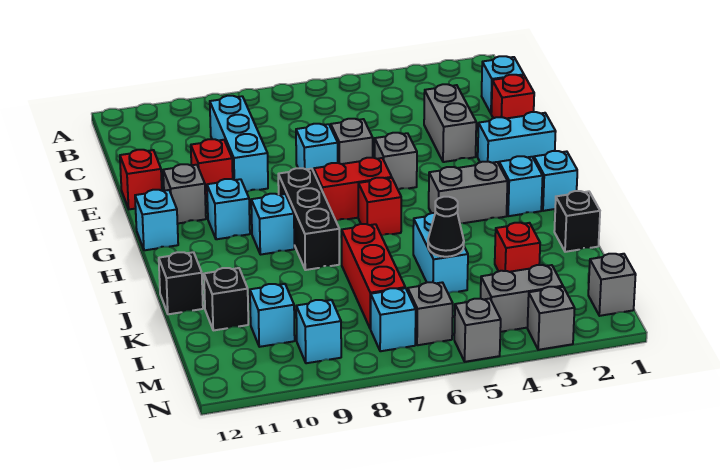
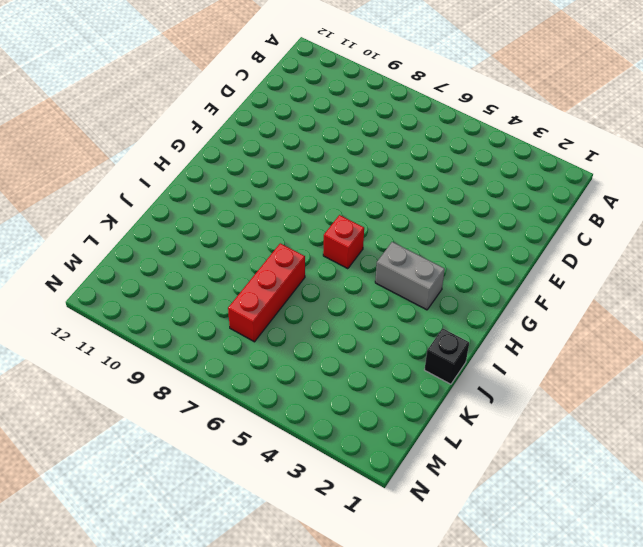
none -> cyan 1x1 brick [482,56,524,113]
none -> cyan 1x3 brick [210,96,268,192]
none -> red 1x1 brick [491,75,534,118]
none -> grey 1x2 brick [424,84,476,162]

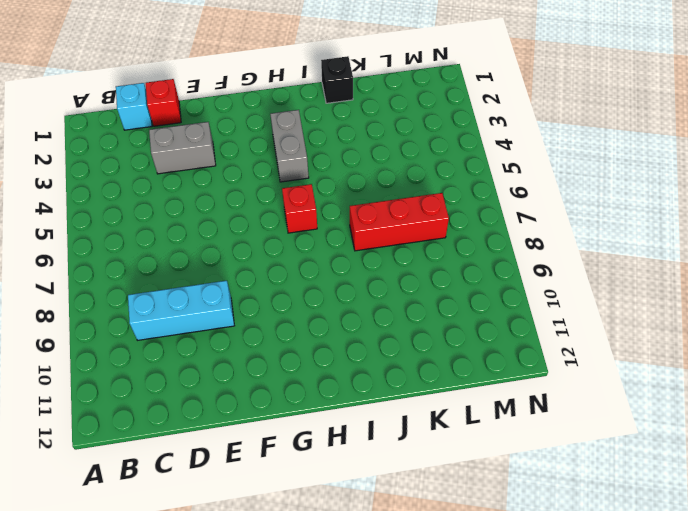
none -> grey 1x1 brick [331,119,373,164]
none -> cyan 1x1 brick [296,124,338,171]
none -> red 1x1 brick [191,139,233,198]
none -> red 1x1 brick [120,150,162,209]

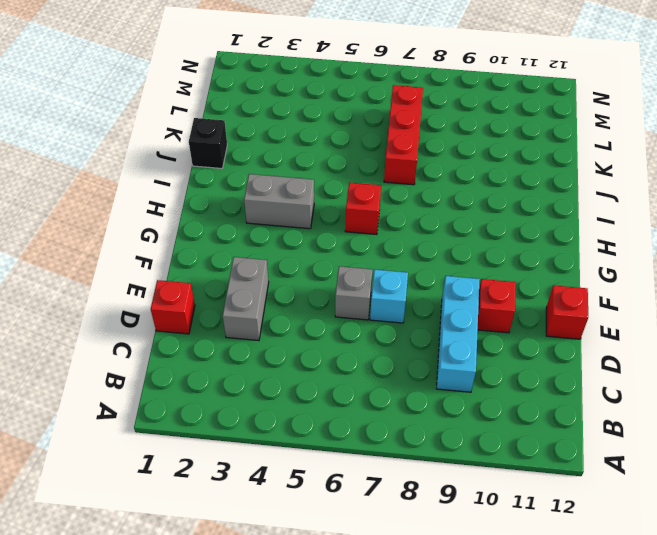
none -> cyan 1x1 brick [482,56,524,113]
none -> cyan 1x2 brick [478,112,556,164]
none -> grey 1x1 brick [375,133,417,189]
none -> grey 1x1 brick [163,164,206,224]

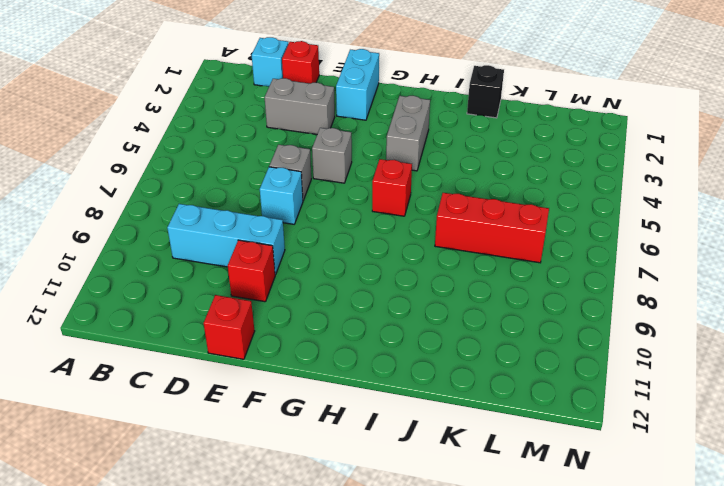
none -> grey 1x1 brick [163,164,206,224]
none -> red 1x2 brick [314,158,392,221]
none -> black 1x3 brick [278,168,339,270]
none -> cyan 1x1 brick [207,179,250,239]

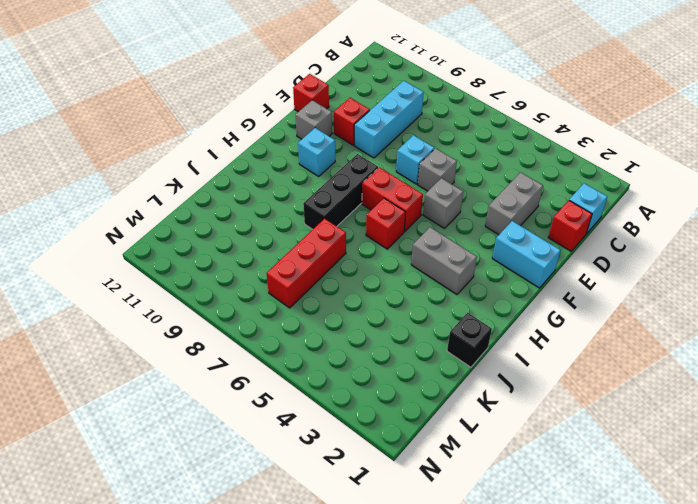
none -> cyan 1x1 brick [135,190,178,250]
none -> cyan 1x1 brick [534,151,577,211]
none -> cyan 1x1 brick [499,156,543,216]
none -> cyan 1x1 brick [251,194,294,255]

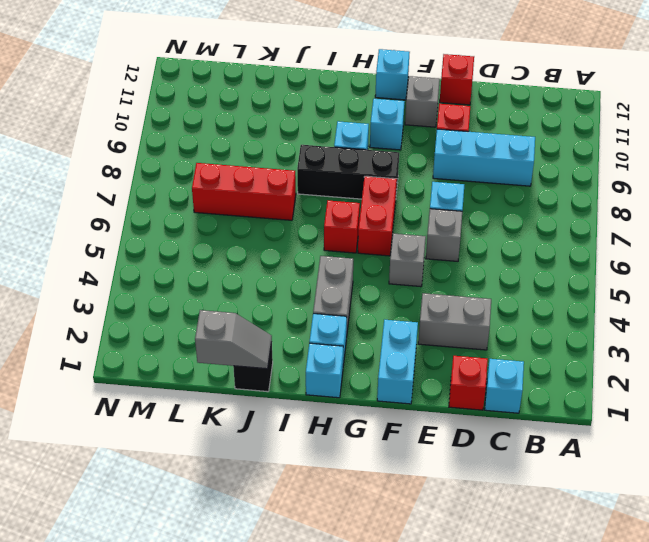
grey 1x2 slope [195,310,272,369] -> none
none -> cyan 1x2 brick [413,213,468,293]
none -> black 1x1 brick [159,252,203,314]
none -> red 1x1 brick [495,223,540,272]
none -> black 1x1 brick [204,268,248,330]

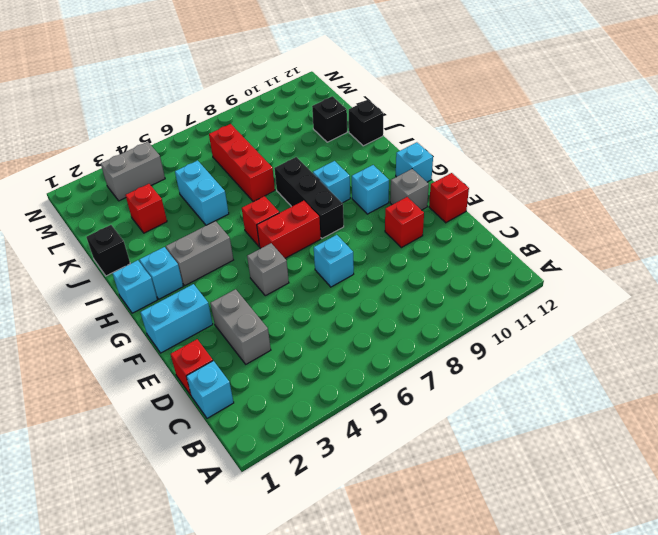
none -> cyan 1x3 brick [210,96,268,192]
none -> grey 1x1 brick [331,119,373,164]
none -> cyan 1x1 brick [250,284,295,347]
none -> grey 1x1 brick [588,254,636,316]

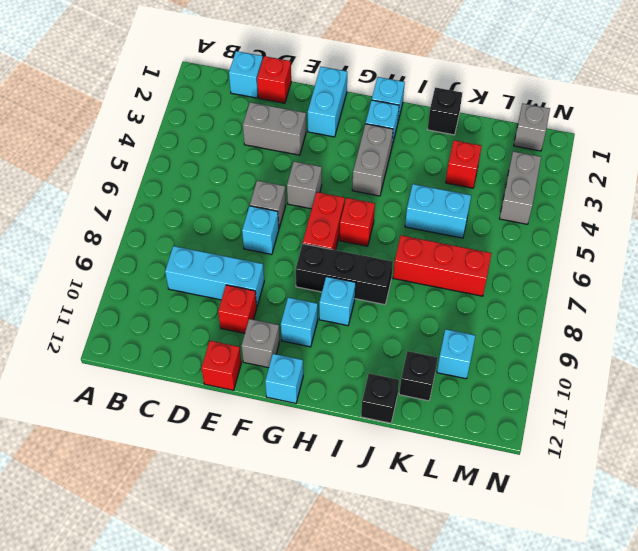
none -> grey 1x1 brick [408,282,453,345]
none -> cyan 1x1 brick [371,288,416,351]
none -> cyan 1x1 brick [296,300,341,363]
none -> grey 1x1 brick [527,287,575,350]

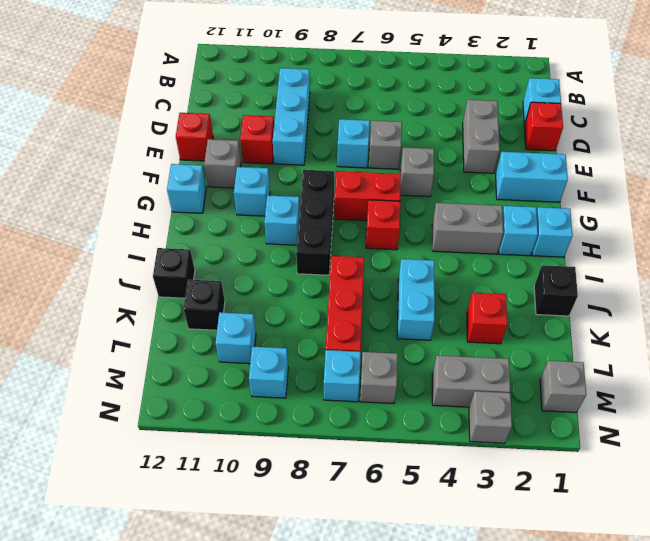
none -> grey 1x1 brick [454,299,501,362]
none -> black 1x1 cone [428,197,464,257]

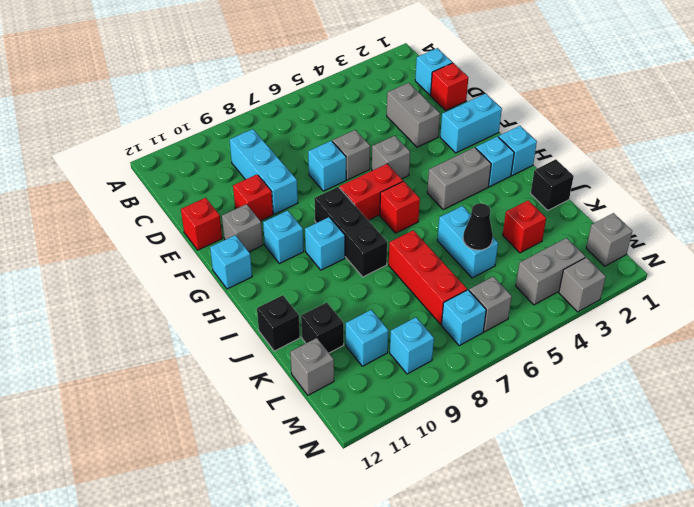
grey 1x1 brick [290,338,334,395] -> grey 1x1 brick moved to [454,299,501,362]

